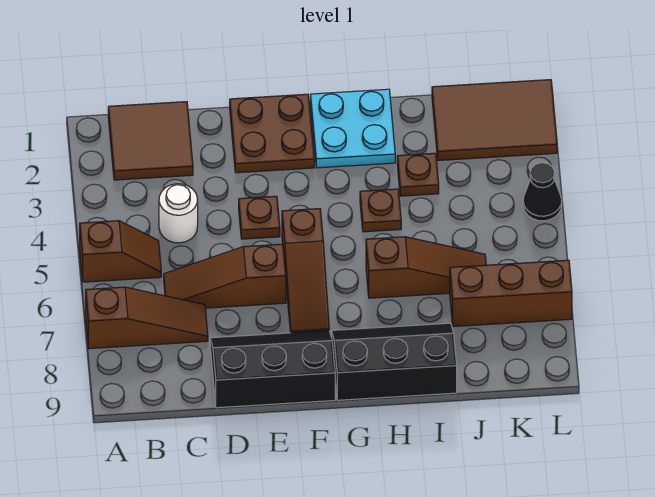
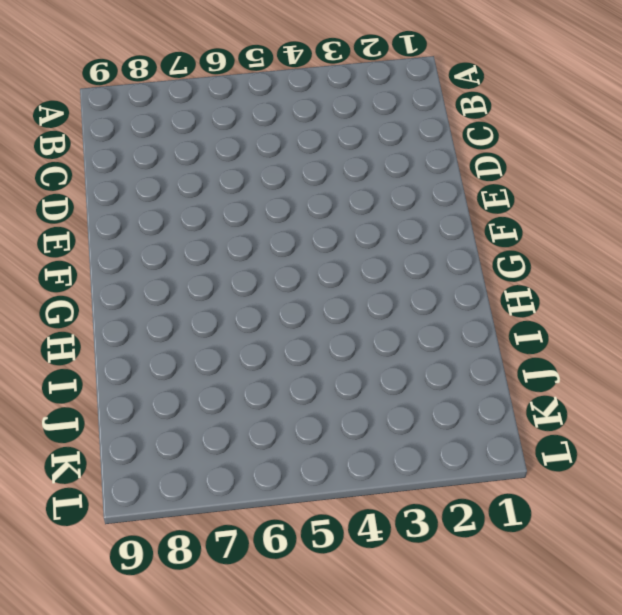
none -> brown 1x2 slope [80,221,161,282]
none -> brown 1x3 slope [86,287,208,349]
none -> brown 2x2 tile [108,102,193,180]

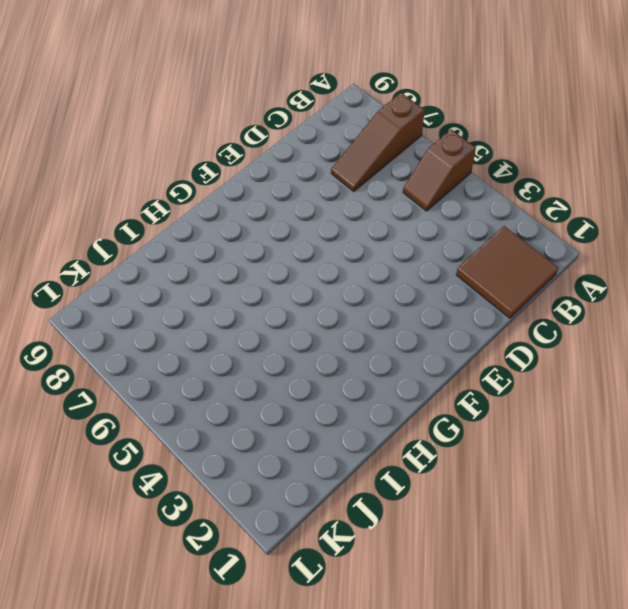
none -> white 1x1 round brick [159,184,198,243]
none -> brown 1x3 slope [164,244,286,308]
none -> black 2x3 slope [210,331,335,408]

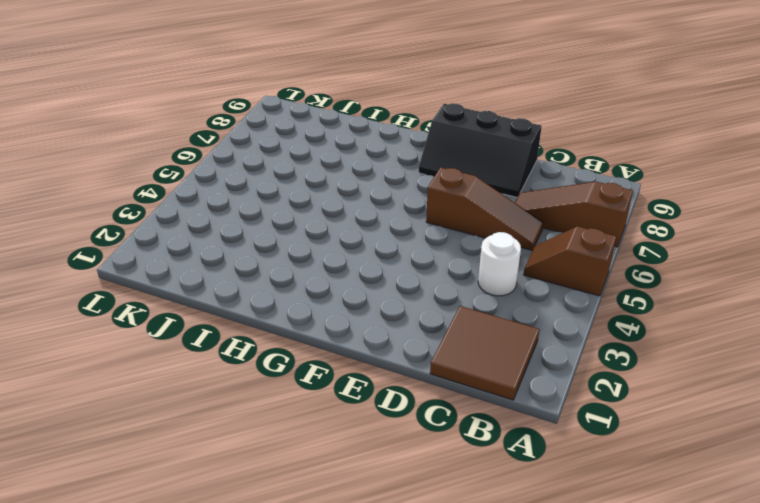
none -> brown 2x2 plate [230,94,314,173]
none -> brown 1x1 plate [239,196,280,239]
none -> brown 1x3 slope [282,209,329,333]

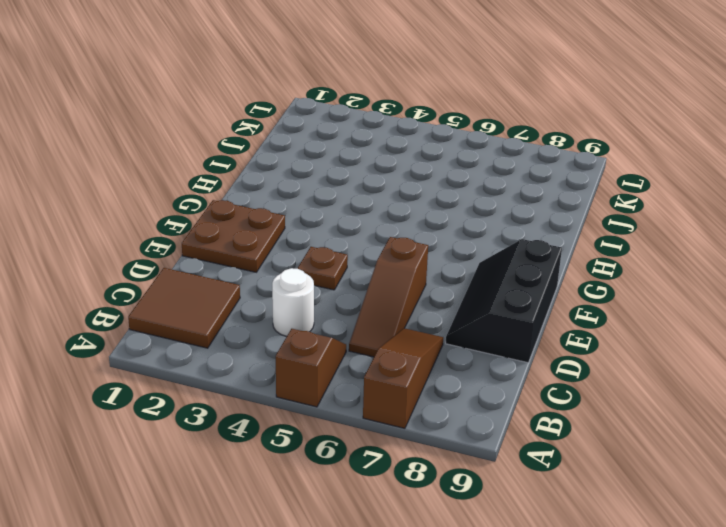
none -> brown 1x3 slope [282,209,329,333]
none -> cyan 2x2 plate [311,89,395,168]
none -> black 2x3 slope [331,323,457,400]

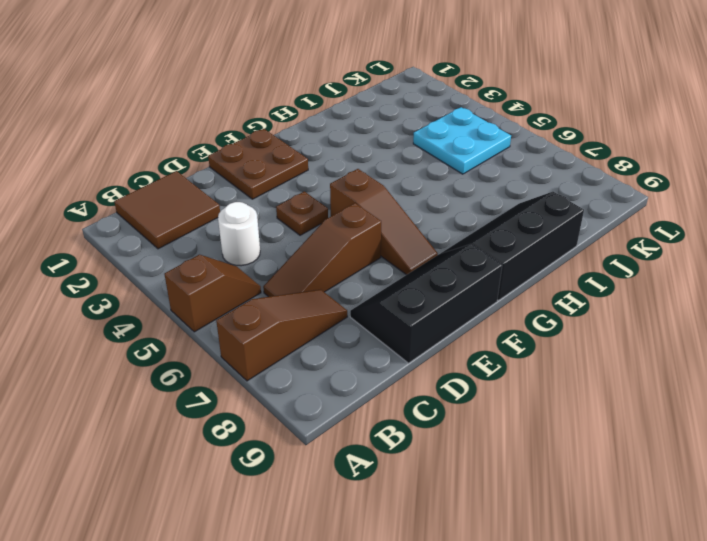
cyan 2x2 plate [413,107,511,174] -> cyan 2x2 plate moved to [311,89,395,168]
none -> brown 1x1 plate [360,189,401,232]
none -> brown 1x3 slope [366,237,486,298]
none -> brown 1x1 plate [397,153,439,196]

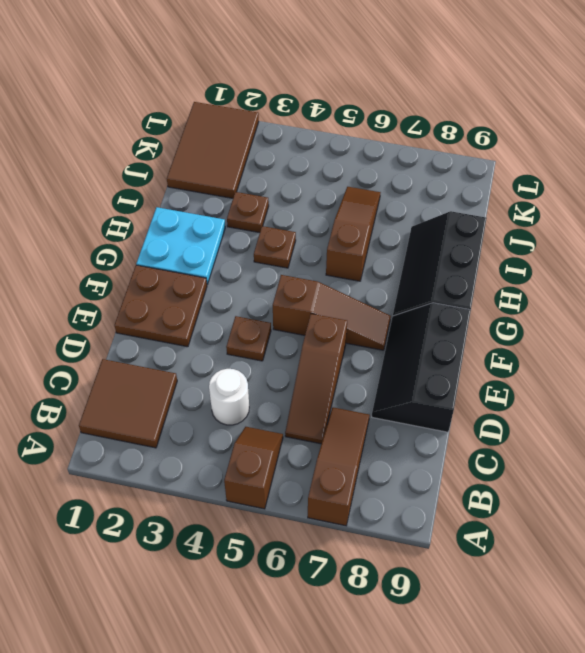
none -> brown 1x3 brick [450,260,572,327]
none -> black 1x1 cone [523,163,562,221]

